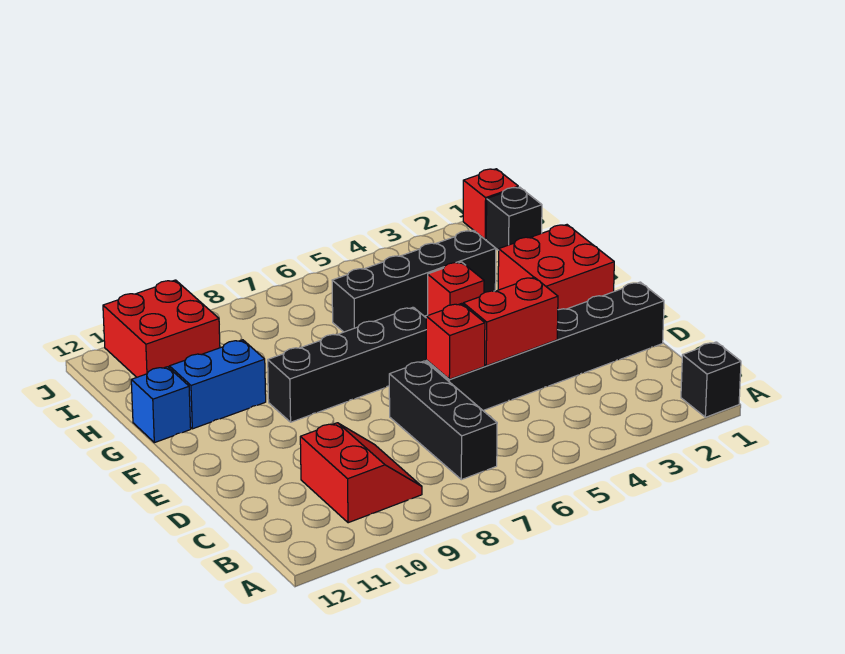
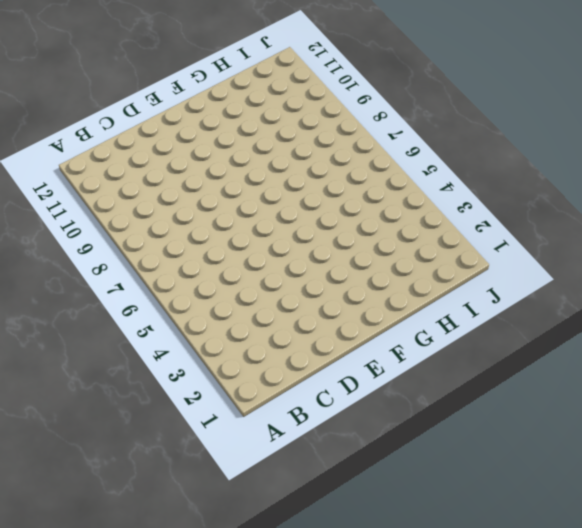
none -> black 1x1 brick [681,342,741,417]
none -> black 1x3 brick [389,361,497,480]
none -> red 2x2 slope [300,423,422,523]

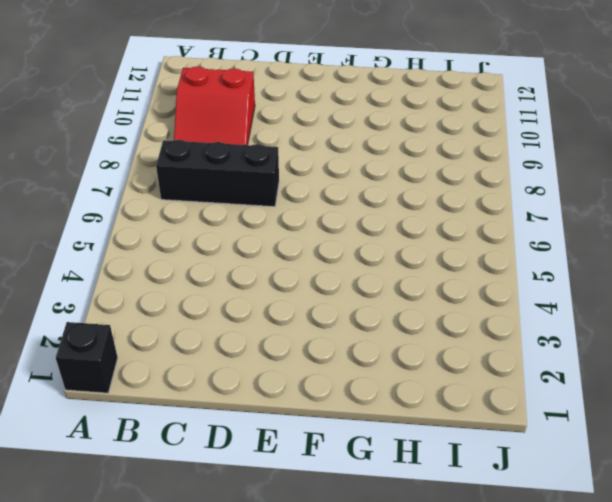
none -> black 1x6 brick [426,282,664,410]
none -> red 2x2 brick [498,225,614,310]
none -> black 1x4 brick [268,307,427,422]

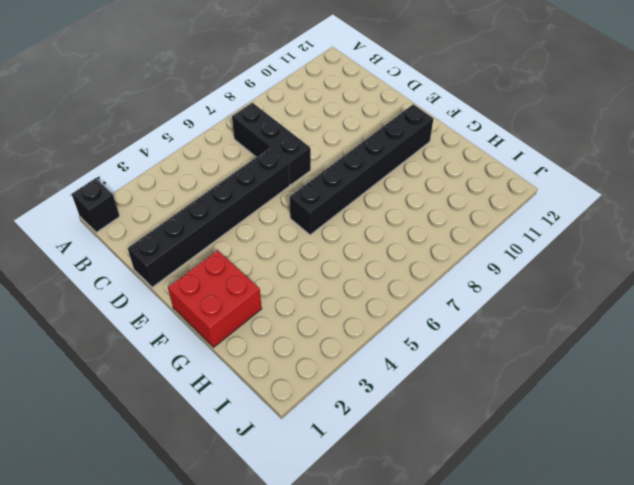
black 1x6 brick [290,104,433,235] -> black 1x4 brick [268,307,427,422]
none -> red 2x2 slope [300,423,422,523]
none -> red 1x1 brick [428,262,484,315]
none -> blue 1x2 brick [169,340,266,429]

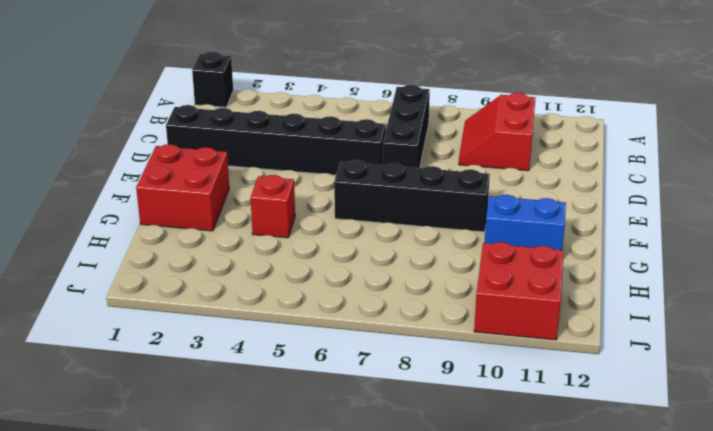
none -> blue 1x1 brick [131,367,191,443]
none -> black 1x4 brick [332,230,496,332]
none -> black 1x1 brick [486,187,542,250]

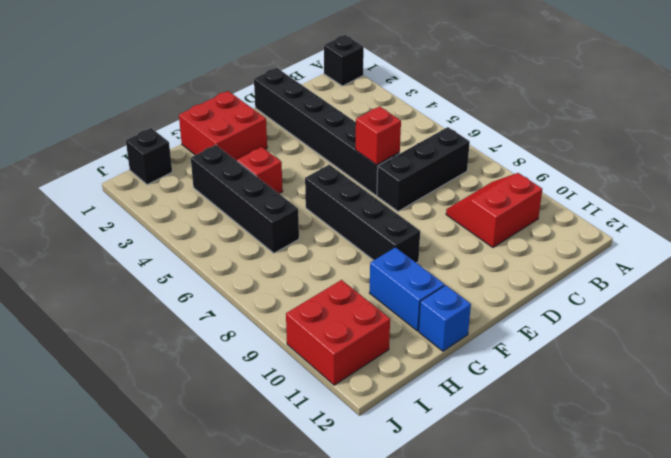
none -> red 1x1 brick [463,169,518,240]
none -> red 1x2 brick [463,277,558,366]

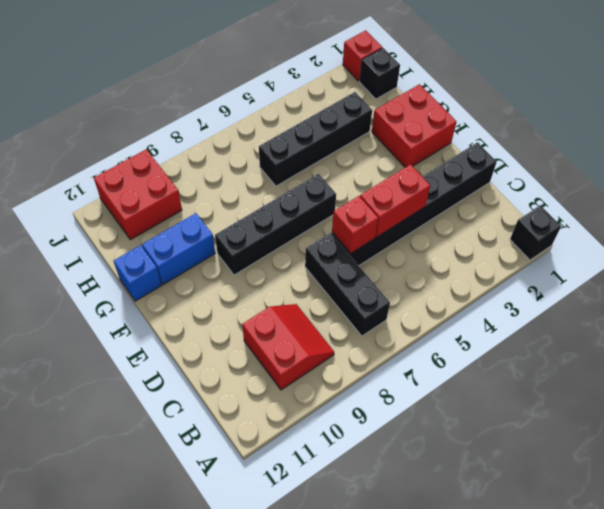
none -> red 1x1 brick [428,262,484,315]

